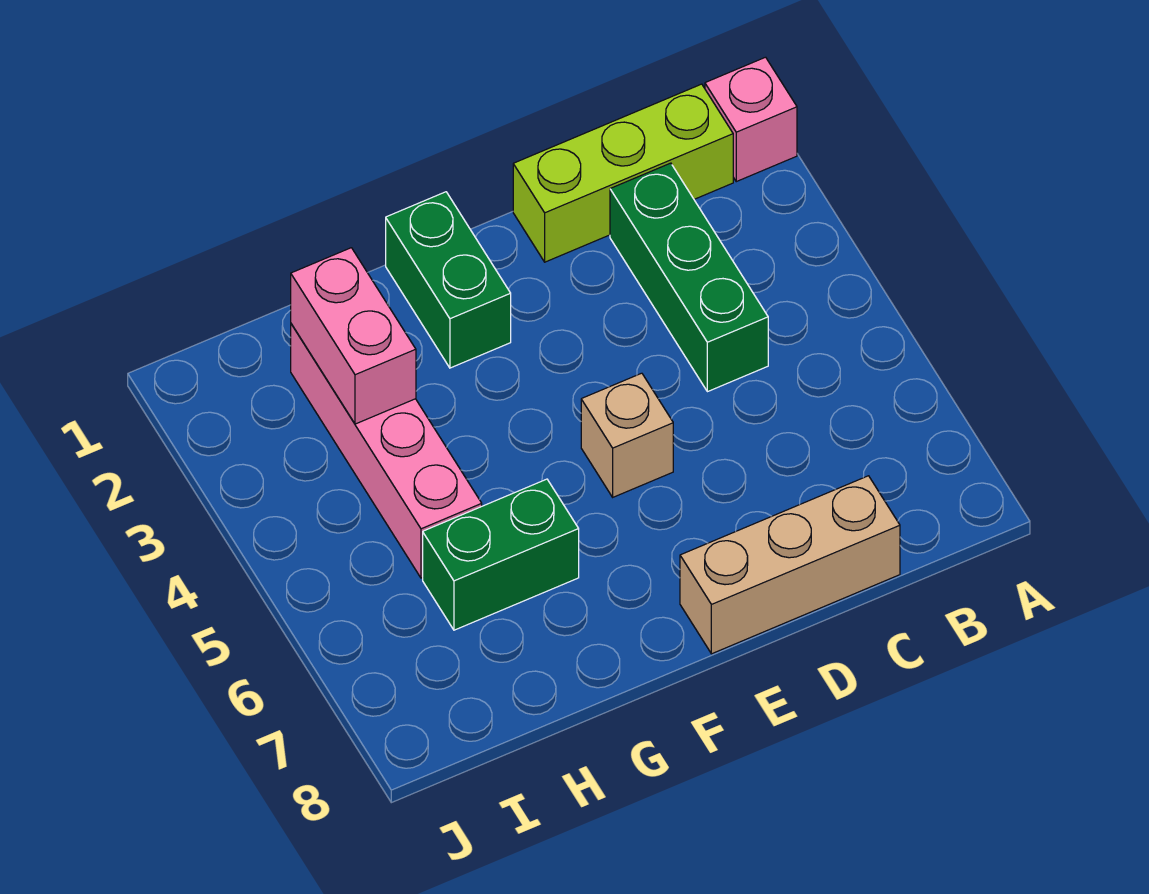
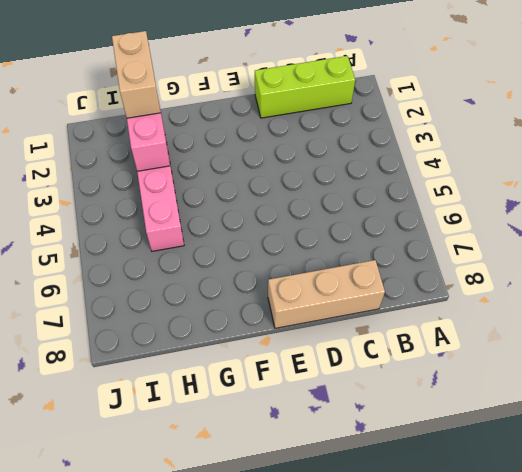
tan 1x2 brick [112,31,161,118] -> none
none -> pink 1x1 brick [705,57,797,182]
none -> green 1x3 brick [610,163,768,392]

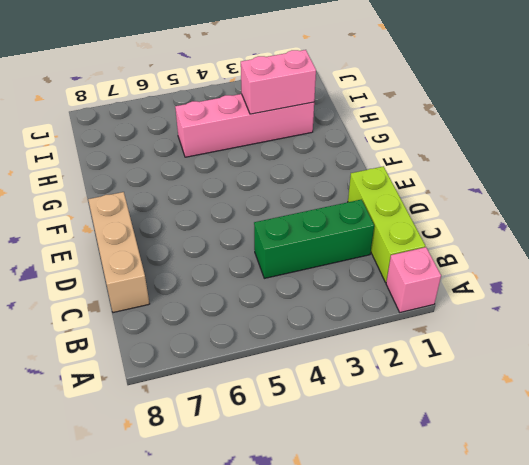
none -> tan 1x1 brick [581,373,673,497]
none -> green 1x2 brick [386,192,511,368]

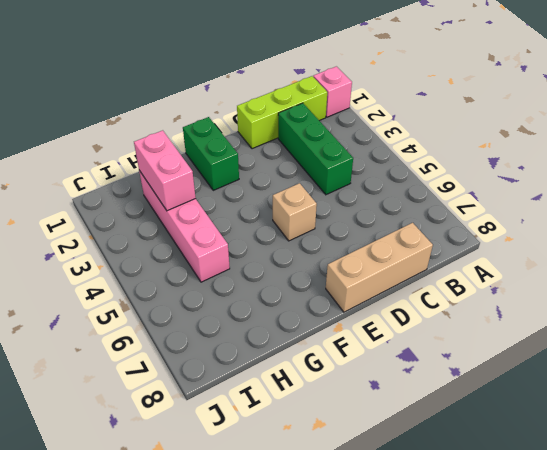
none -> green 1x2 brick [423,479,579,630]

